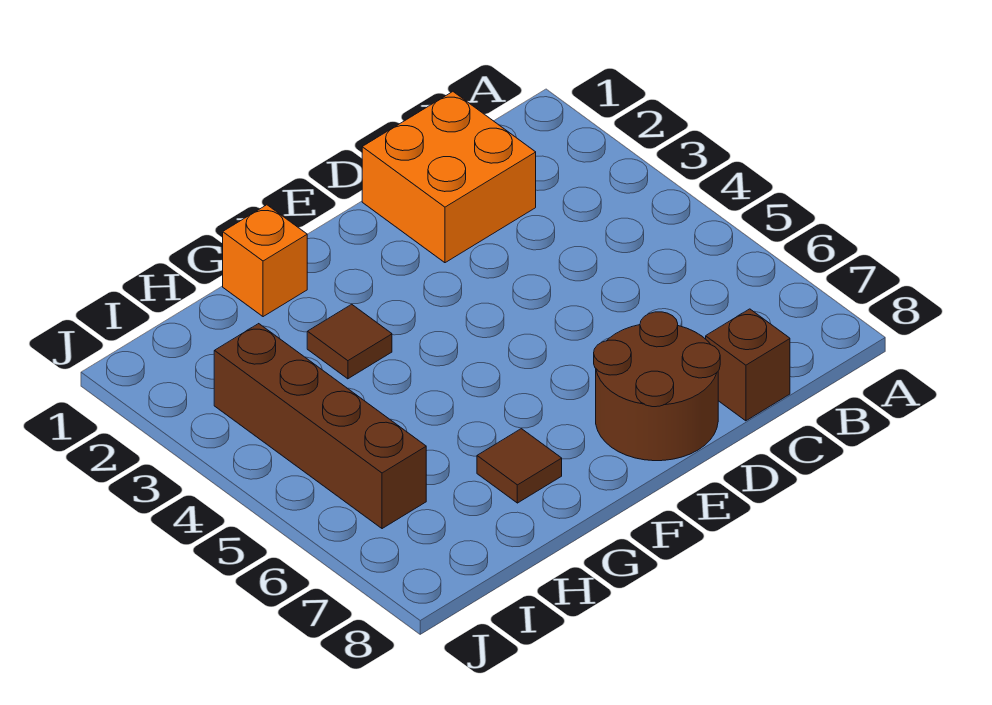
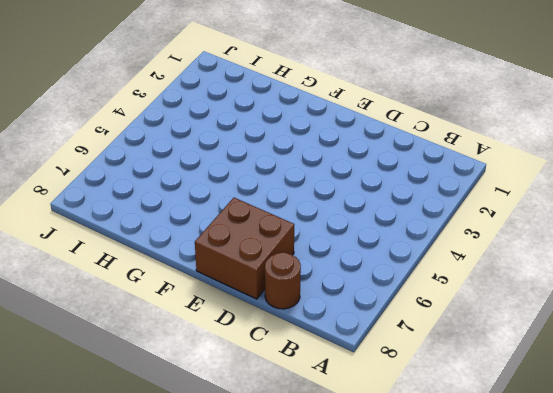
brown 1x1 round brick [265,252,301,309] -> brown 1x1 brick [706,309,790,421]
brown 2x2 brick [195,198,294,299] -> brown 2x2 round brick [594,312,720,461]
none -> orange 2x2 brick [362,92,536,263]
none -> orange 1x1 brick [223,205,307,317]

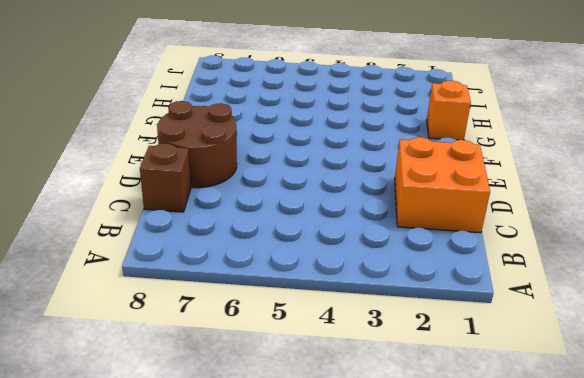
none -> brown 1x1 tile [307,304,392,379]
none -> brown 1x1 tile [477,429,562,503]

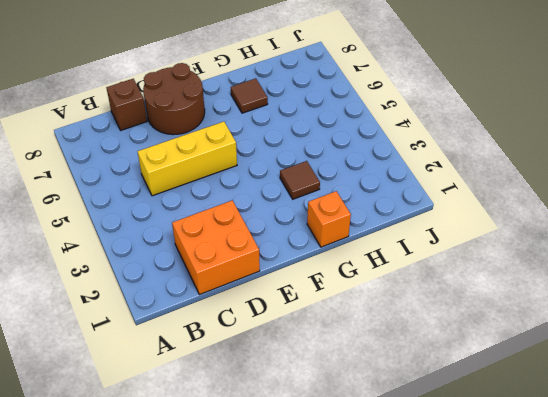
yellow 1x3 brick [137,122,237,196] -> none
none -> brown 1x4 brick [214,324,426,529]

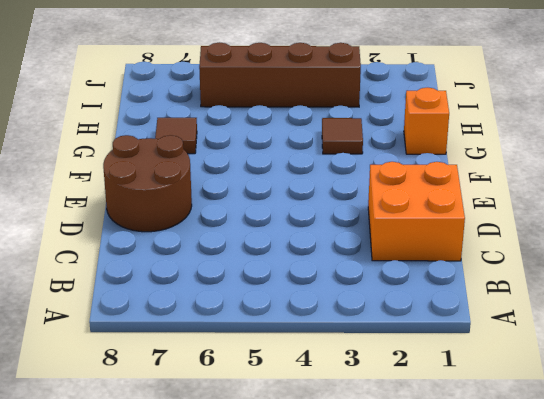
none -> brown 1x1 brick [706,309,790,421]

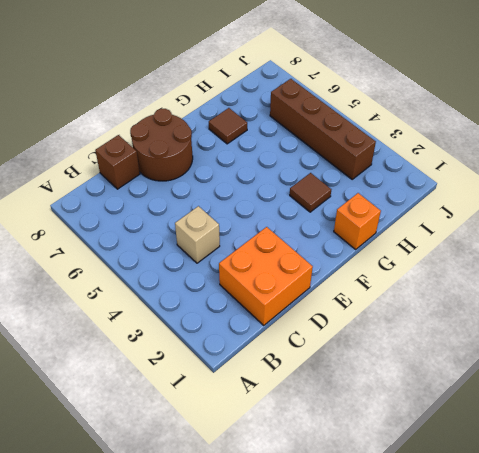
tan 1x1 brick [175,206,220,263] -> none

